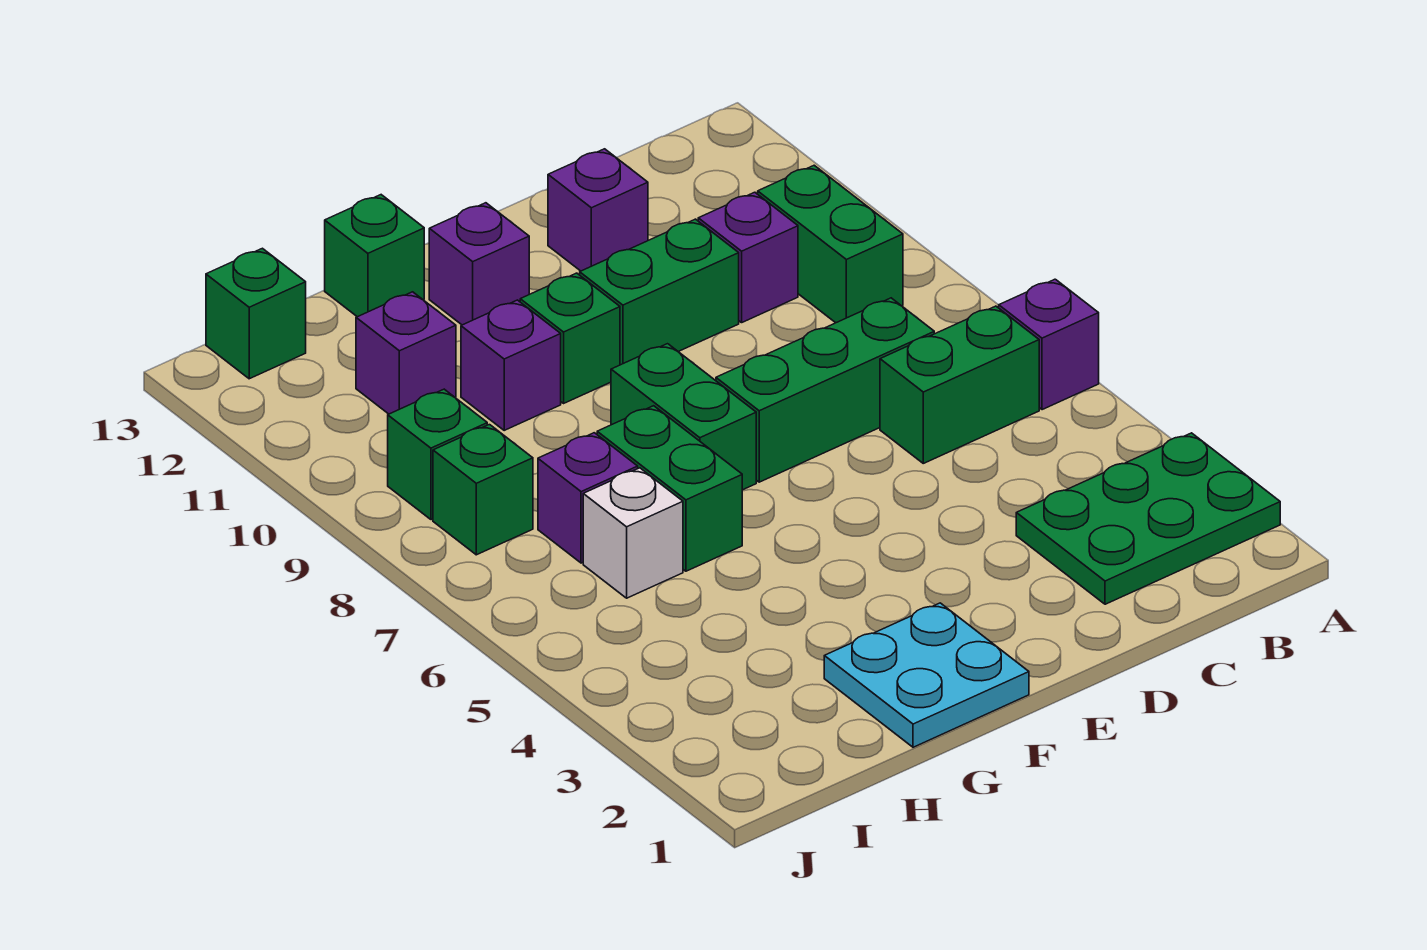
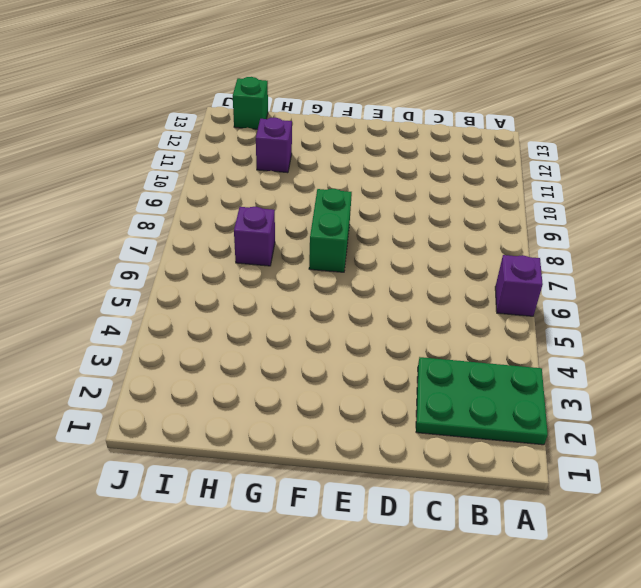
none -> green 1x2 brick [880,306,1039,463]
none -> green 1x2 brick [758,165,903,323]
none -> green 1x3 brick [716,298,934,482]

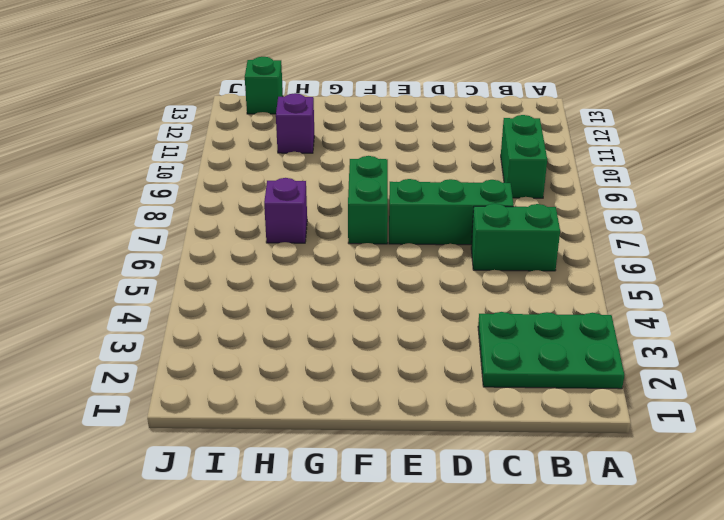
none -> purple 1x1 brick [999,279,1099,410]
none -> purple 1x1 brick [698,192,798,323]
none -> green 1x2 brick [580,219,739,365]

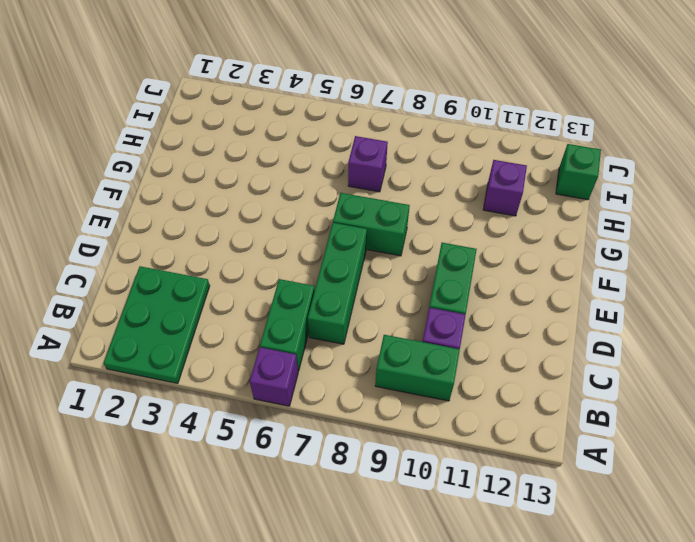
none -> purple 1x1 brick [548,149,648,271]
none -> cyan 2x2 plate [824,603,1029,747]
none -> green 1x1 brick [520,273,620,403]

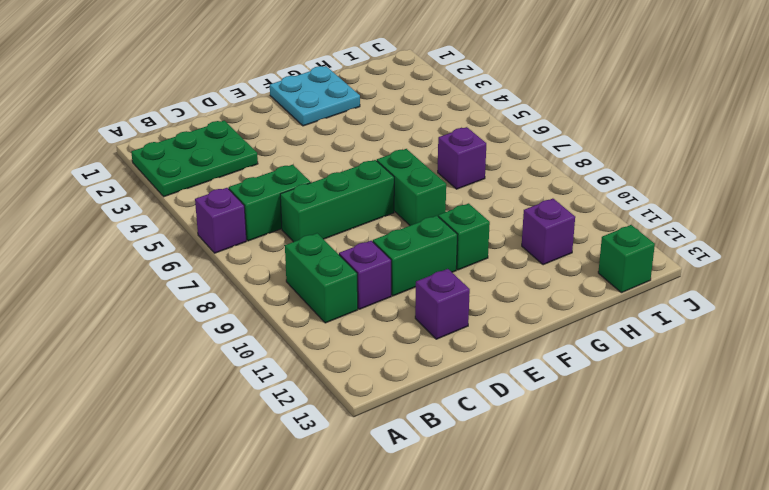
none -> purple 1x1 brick [429,203,529,325]
none -> green 1x2 brick [597,406,742,571]
none -> purple 1x1 brick [461,300,561,430]

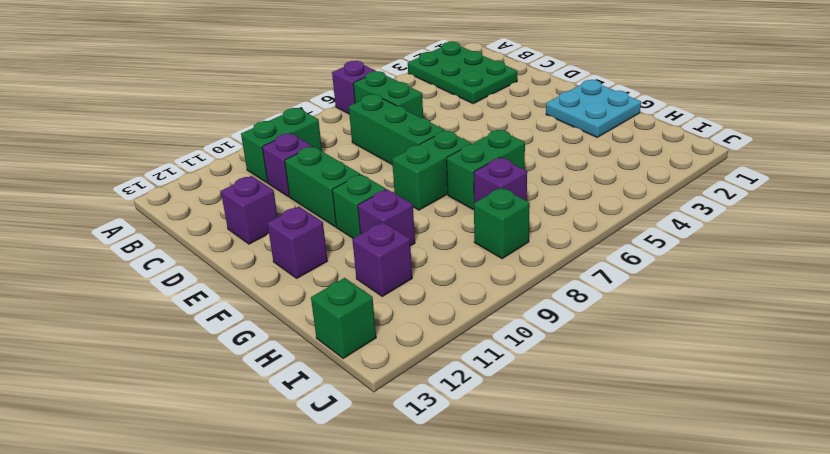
none -> green 1x1 brick [325,195,424,317]
none -> white 1x1 brick [583,468,683,598]
none -> green 1x1 brick [388,389,487,520]

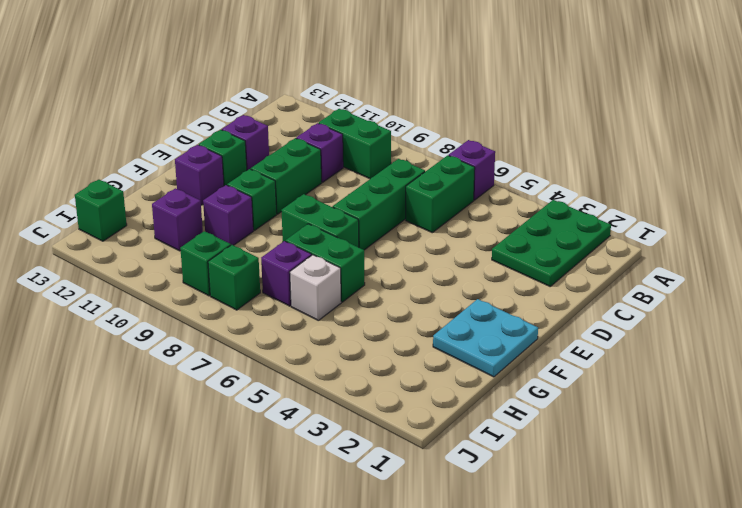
green 1x1 brick [199,130,247,186] -> green 1x1 brick moved to [325,195,424,317]

